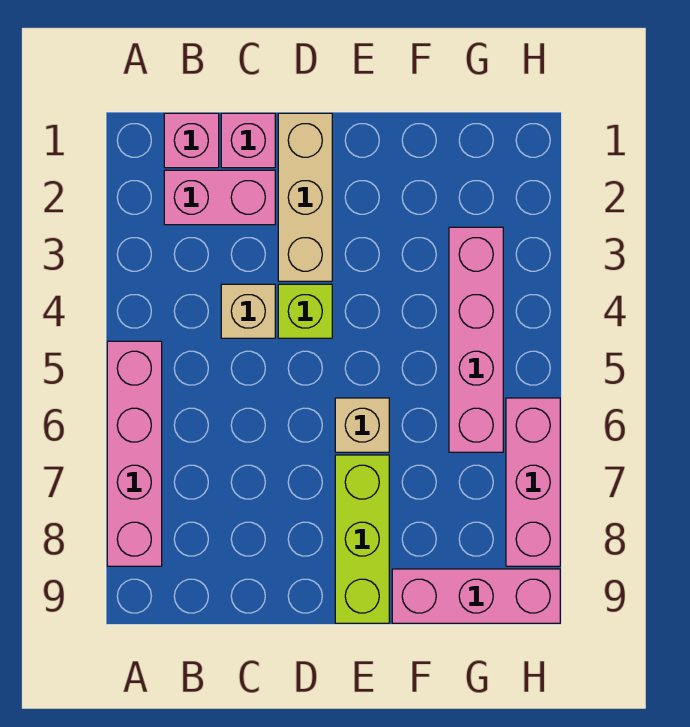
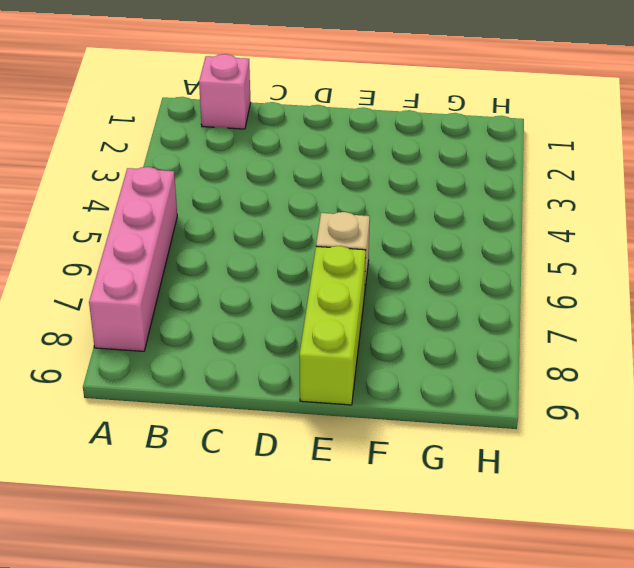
none -> pink 1x2 brick [164,170,275,225]
none -> pink 1x1 brick [221,113,275,168]
none -> tan 1x1 brick [221,284,275,338]

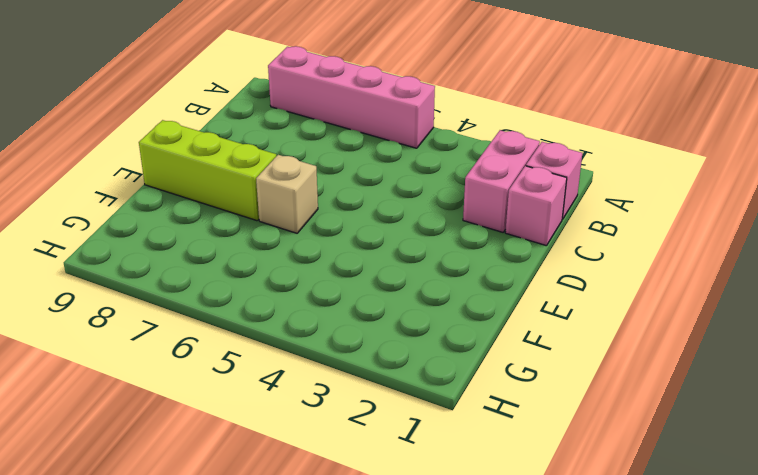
none -> tan 1x1 brick [221,284,275,338]
none -> tan 1x3 brick [278,113,332,281]
none -> lime 1x1 brick [278,284,332,338]

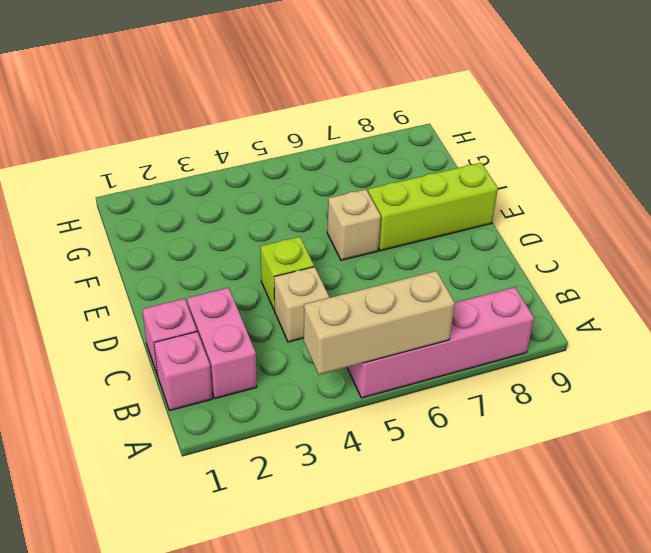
tan 1x3 brick [304,271,455,375] -> tan 1x3 brick moved to [278,113,332,281]
none -> pink 1x3 brick [392,569,560,623]
none -> pink 1x4 brick [449,227,503,452]
none -> pink 1x3 brick [506,398,560,566]

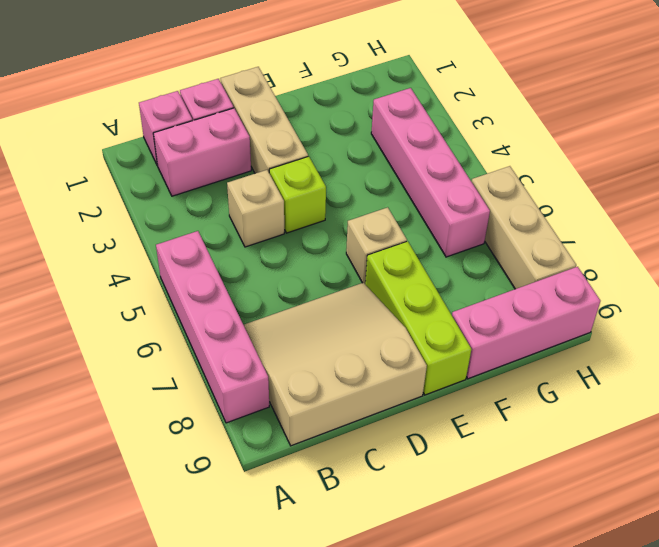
tan 3x3 slope [244,283,427,446] -> none
tan 1x3 brick [471,166,576,289] -> pink 1x3 brick [506,398,560,566]

